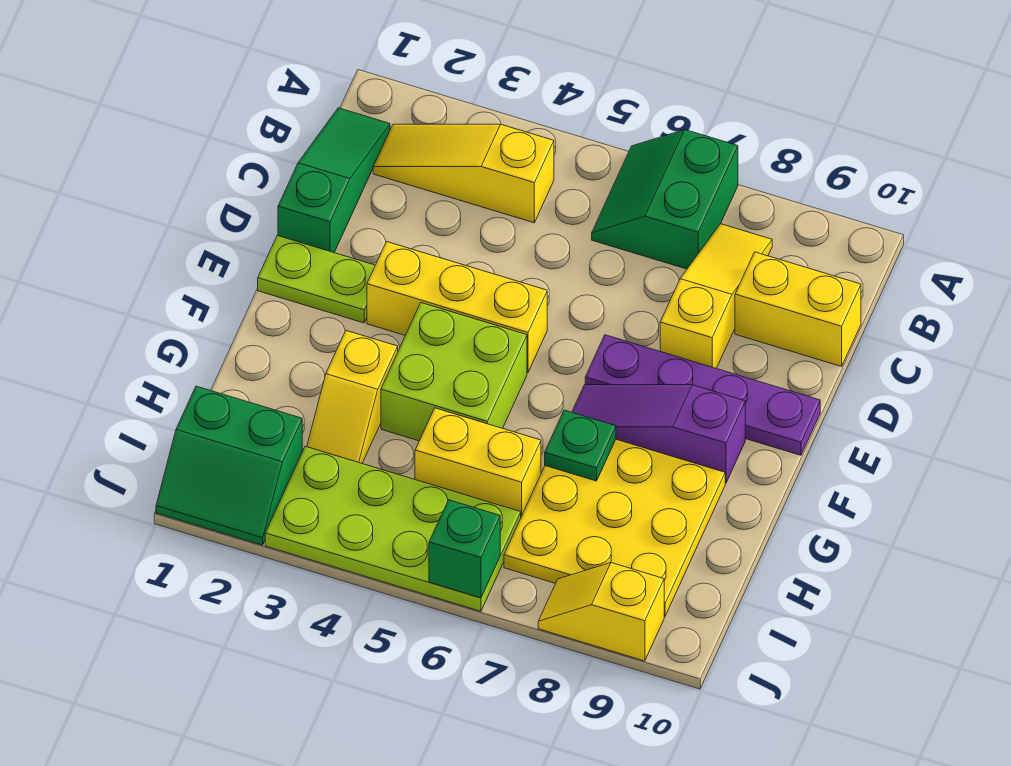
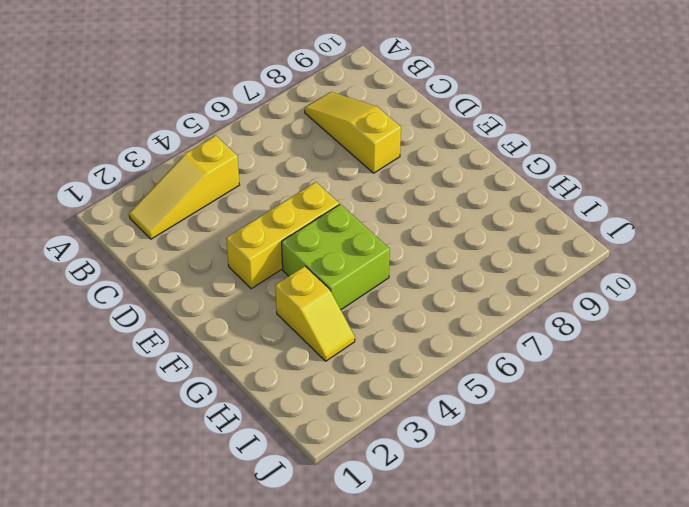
none -> green 2x2 slope [592,130,738,269]
none -> green 1x3 slope [278,108,390,253]
none -> yellow 1x2 brick [735,252,861,366]

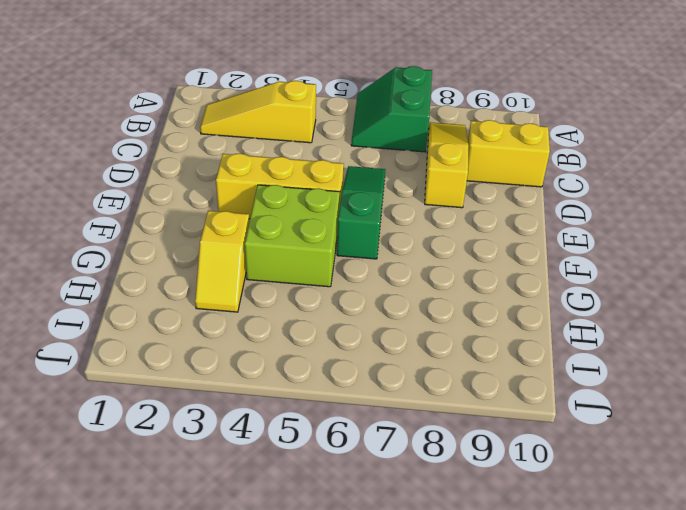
green 1x3 slope [337,166,385,259] -> green 1x3 slope moved to [278,108,390,253]
none -> lime 1x2 plate [258,236,375,323]
none -> purple 1x4 plate [585,335,820,455]
none -> purple 1x3 slope [572,385,745,483]

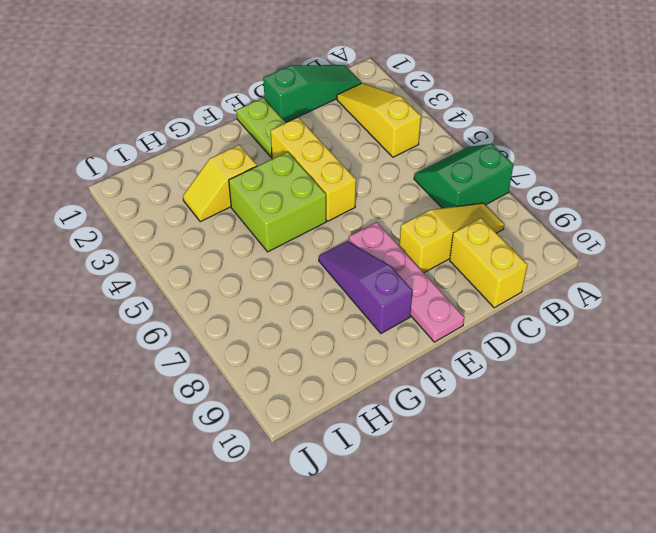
pink 1x4 plate [349,222,464,342] -> purple 1x4 plate [585,335,820,455]
none -> yellow 3x3 plate [504,439,725,617]
none -> yellow 1x2 brick [415,408,541,517]
none -> green 2x2 slope [156,386,302,545]

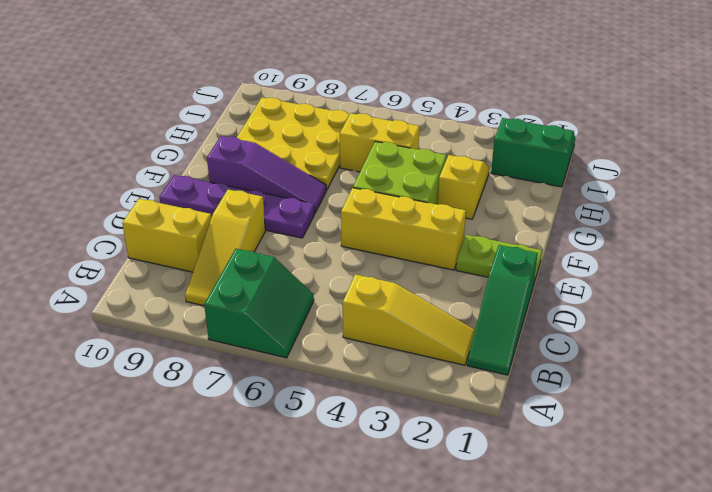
none -> lime 2x4 plate [265,446,521,611]
none -> yellow 1x2 slope [538,563,664,661]
none -> green 1x1 plate [545,410,616,481]

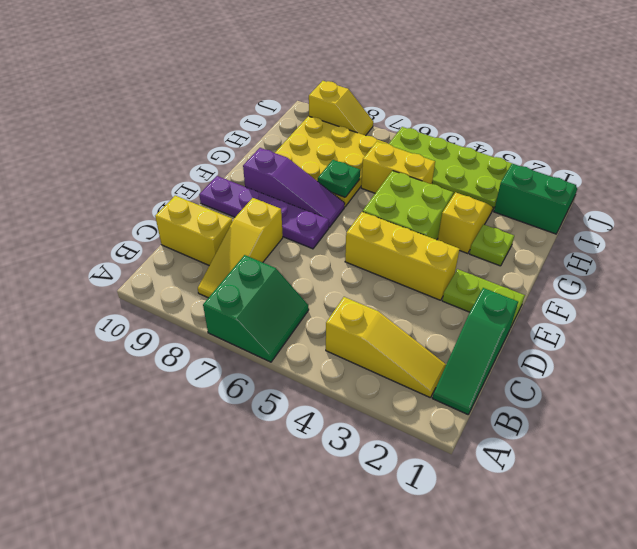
lime 1x1 plate [469,224,514,266] -> none
none -> green 1x1 brick [429,500,500,598]

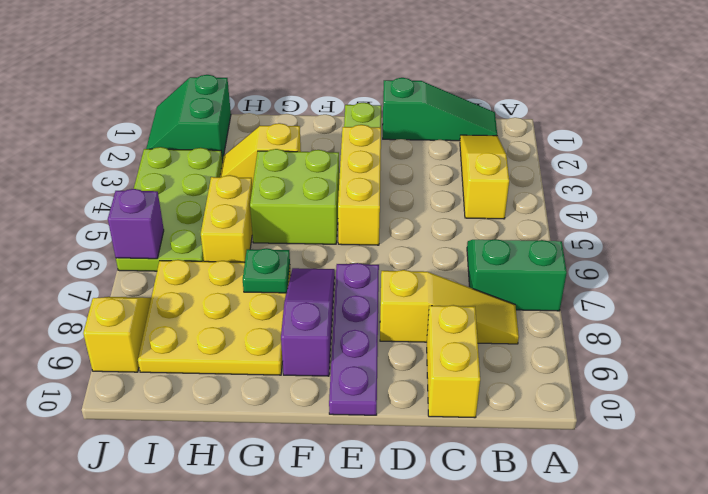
purple 1x1 brick [108,189,164,259] -> green 1x1 brick [429,500,500,598]

